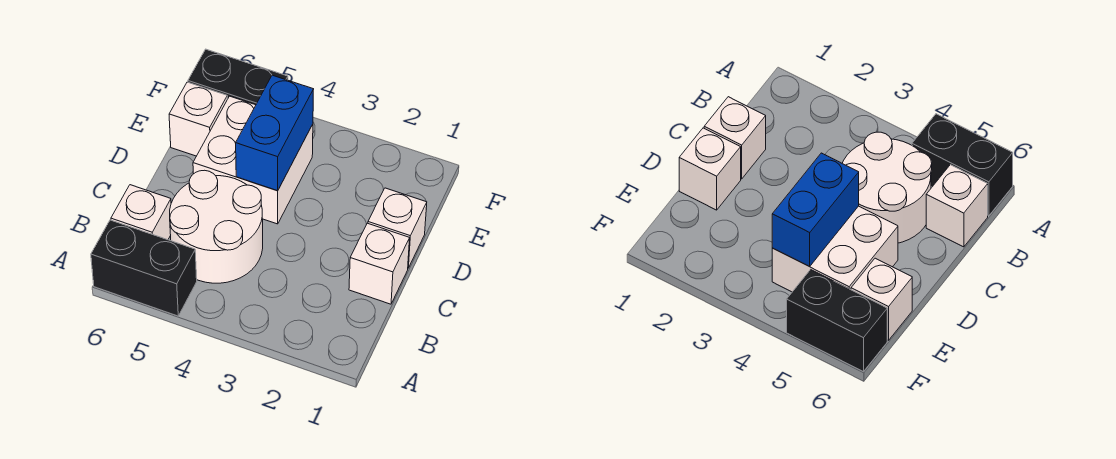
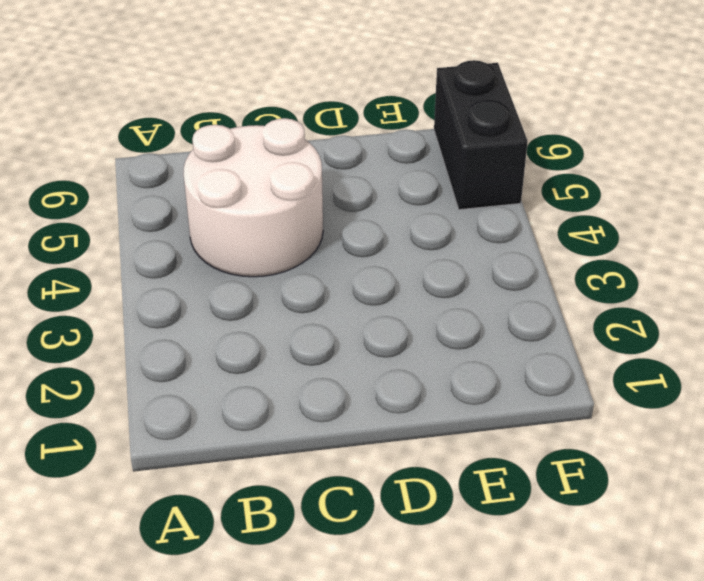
none -> black 1x2 brick [91,220,197,316]
none -> white 1x1 brick [111,185,171,240]

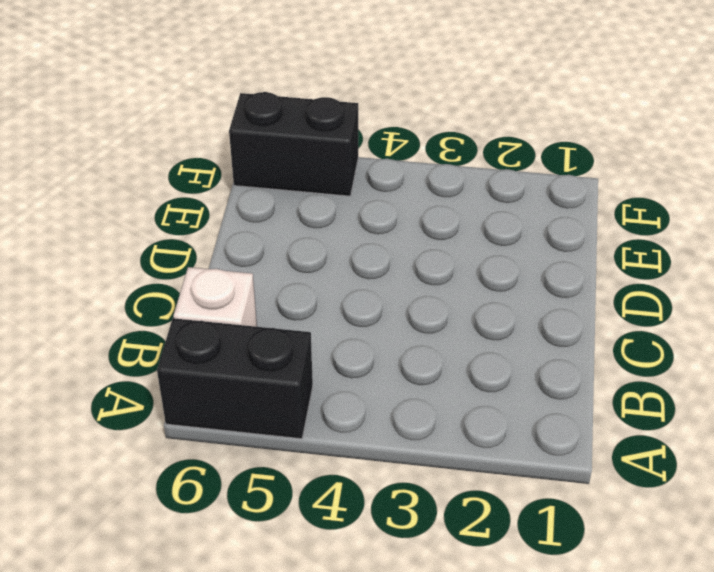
none -> white 2x2 round brick [170,170,263,283]
none -> white 1x1 brick [349,223,410,304]

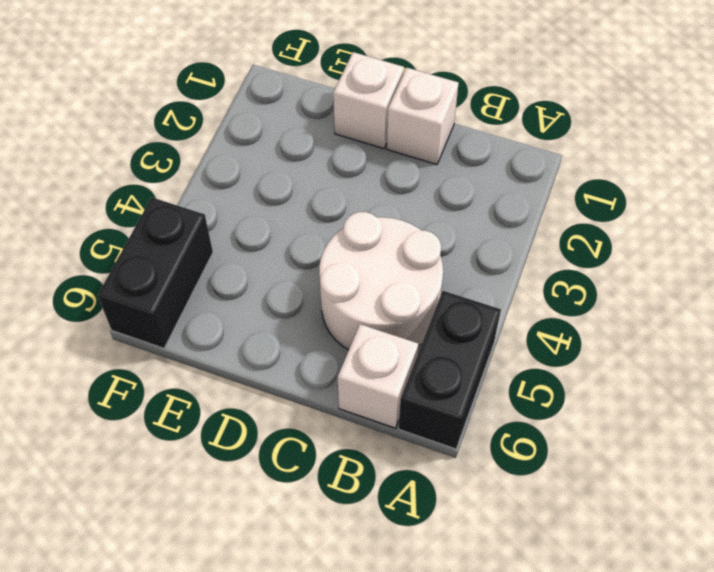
none -> white 2x2 brick [193,96,313,224]
none -> white 1x1 brick [169,82,227,156]

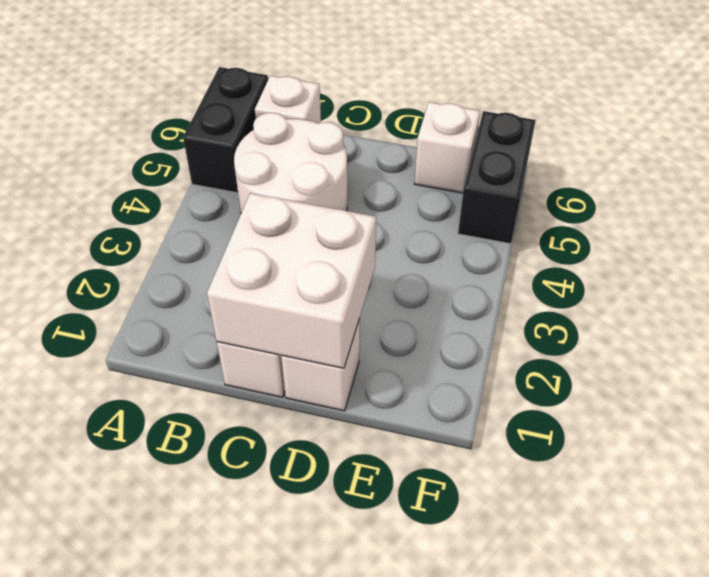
white 2x2 brick [207,193,376,368] -> white 2x2 brick moved to [193,96,313,224]
none -> blue 1x2 brick [236,75,314,191]

